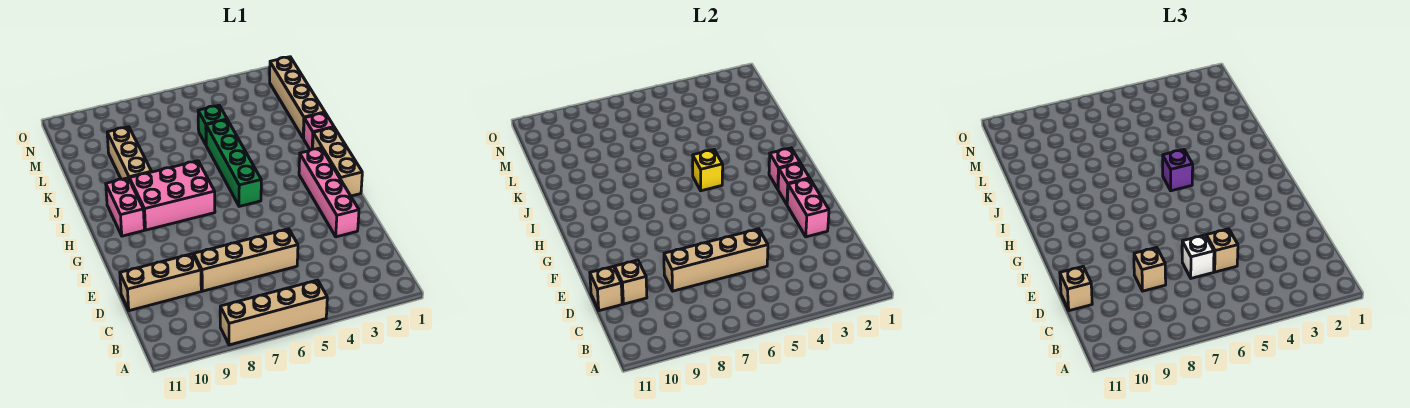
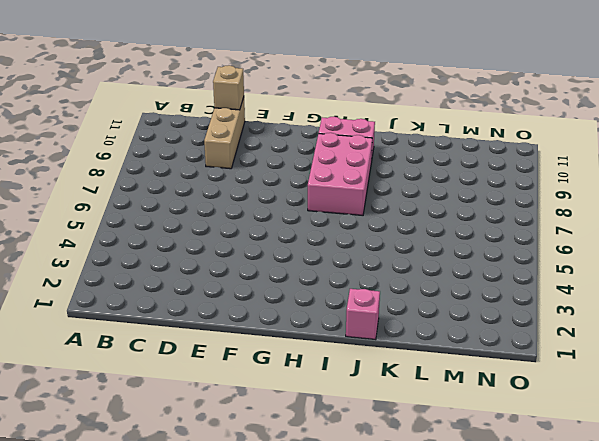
none -> tan 1x4 brick [220,280,327,345]
none -> tan 1x4 brick [194,229,298,291]
none -> pink 1x4 brick [299,148,359,237]

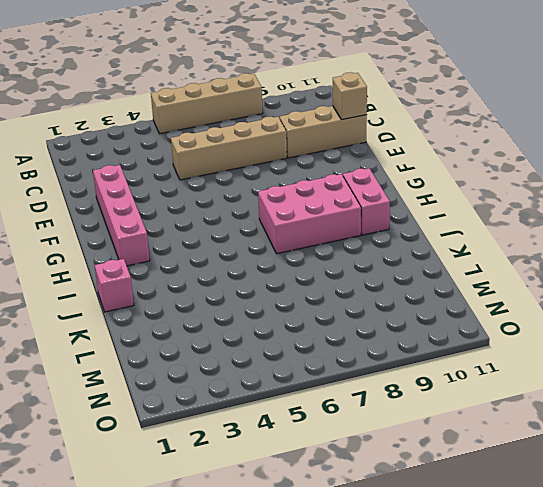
none -> tan 1x3 brick [313,127,362,196]
none -> green 1x4 brick [206,120,261,206]
none -> tan 1x3 brick [107,127,151,180]

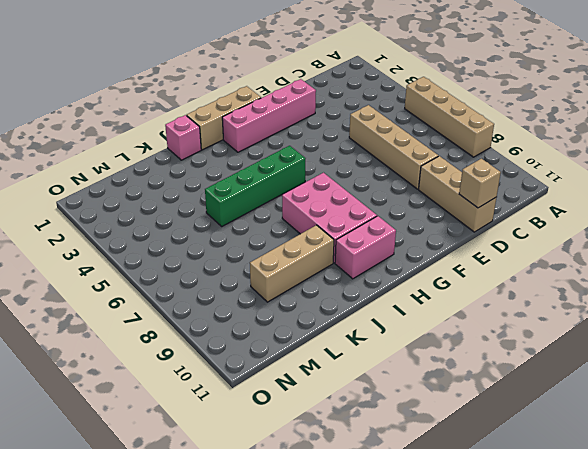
none -> tan 1x4 brick [270,57,325,138]
none -> green 1x1 brick [198,105,227,144]
none -> tan 1x4 brick [664,229,768,291]

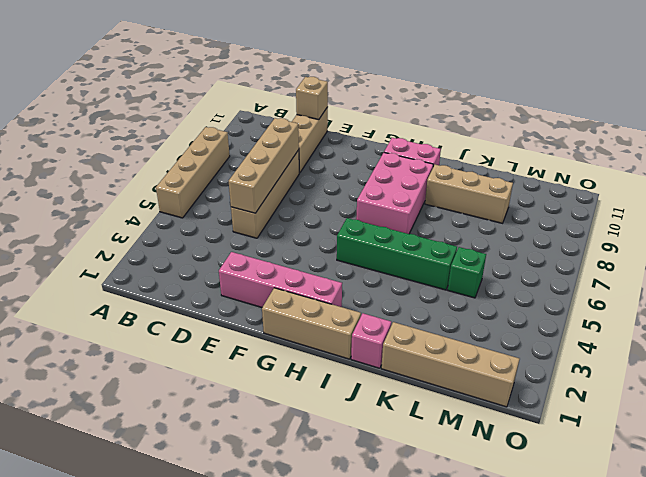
none -> tan 1x1 brick [615,260,647,304]
none -> pink 1x2 brick [787,179,829,237]
none -> pink 1x1 brick [778,163,810,204]

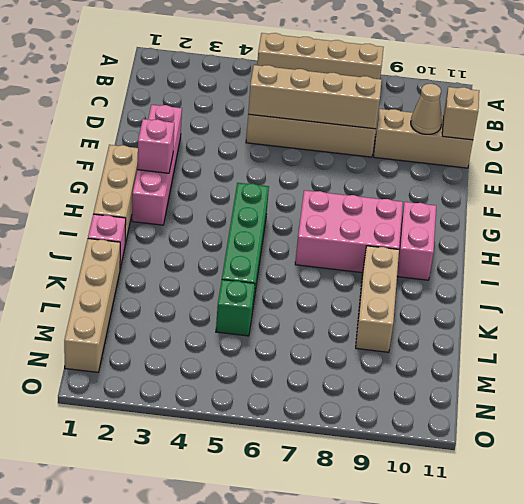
tan 1x1 cone [411,84,442,134] -> tan 1x1 brick [615,260,647,304]
none -> pink 1x2 brick [787,179,829,237]
none -> pink 1x1 brick [769,148,800,189]
none -> yellow 1x1 brick [693,150,723,191]

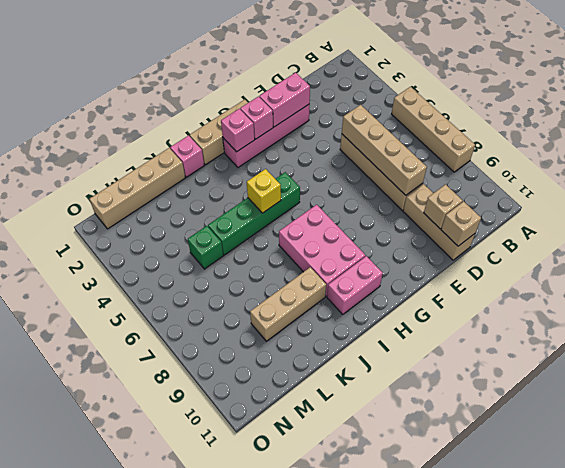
none -> tan 1x1 brick [1206,229,1238,272]
none -> white 1x1 brick [1182,235,1214,278]
none -> tan 1x1 brick [1134,247,1166,291]

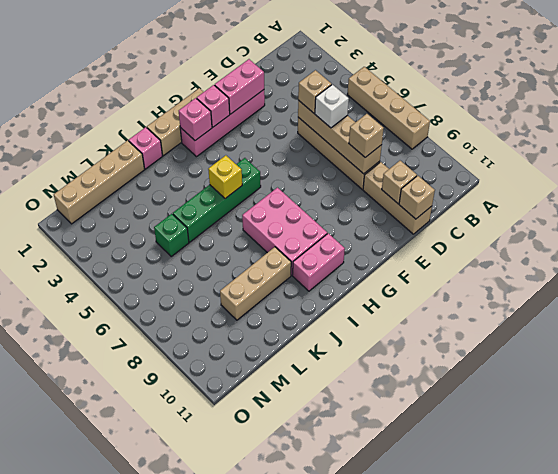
none -> tan 1x1 brick [1060,267,1092,311]
none -> purple 1x1 brick [1163,150,1193,191]

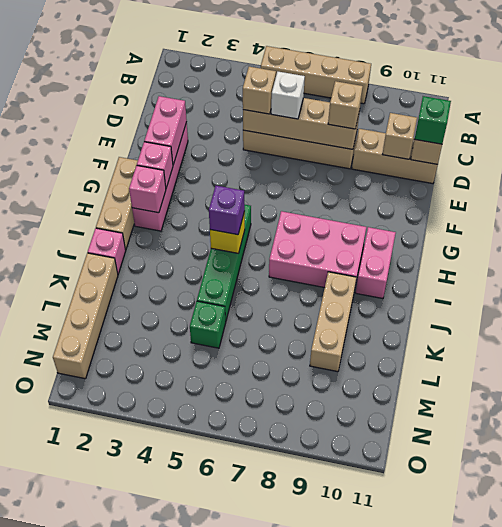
green 1x1 brick [415,96,451,144] -> tan 1x1 brick [1060,267,1092,311]

